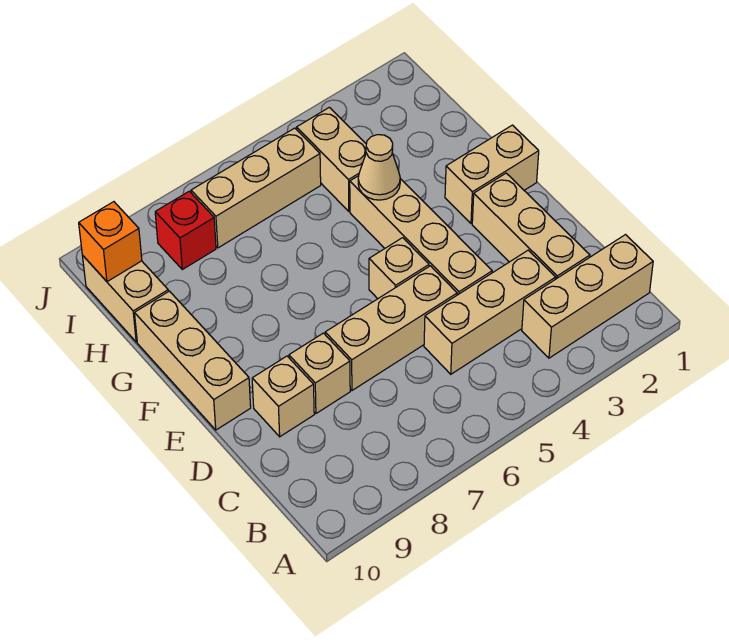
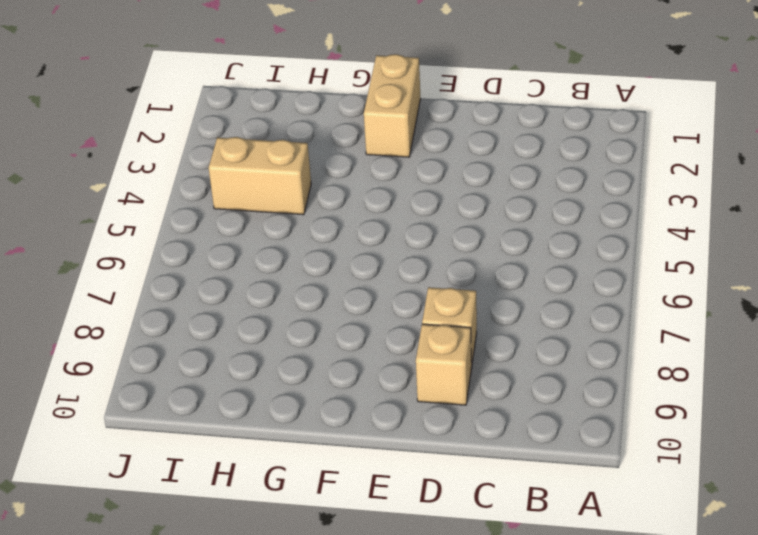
none -> tan 1x3 brick [522,235,653,358]
none -> tan 1x3 brick [472,173,590,279]
none -> tan 1x3 brick [424,250,556,374]

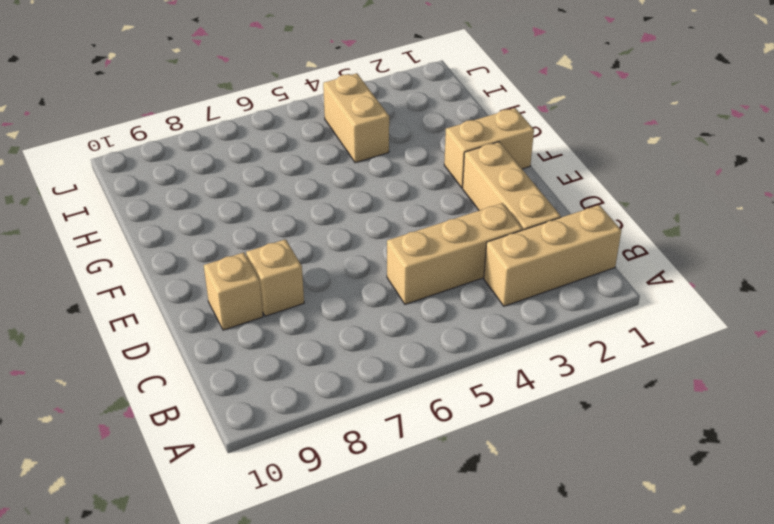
none -> tan 1x4 brick [350,176,492,295]
none -> tan 1x3 brick [325,266,457,390]
none -> tan 1x1 brick [369,238,429,299]

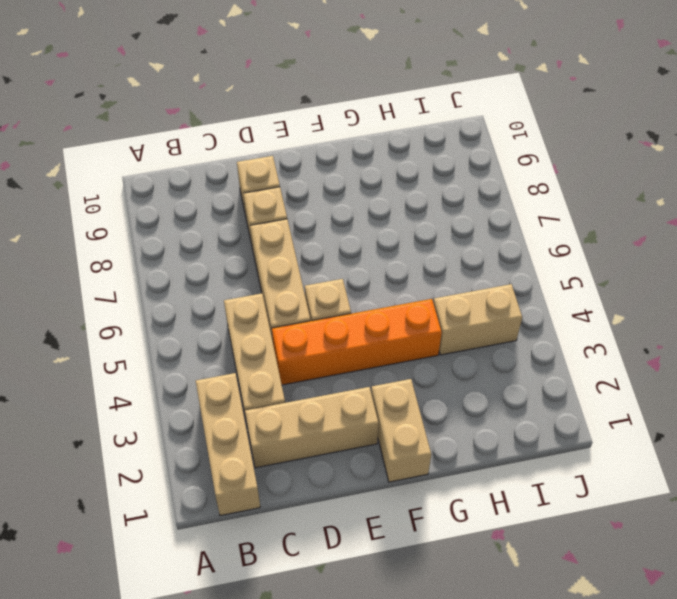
orange 1x4 brick [272,299,442,385] -> tan 1x4 brick [350,176,492,295]
none -> tan 1x3 brick [135,291,251,430]
none -> tan 1x2 brick [82,255,168,342]
none -> tan 1x3 brick [191,128,321,248]

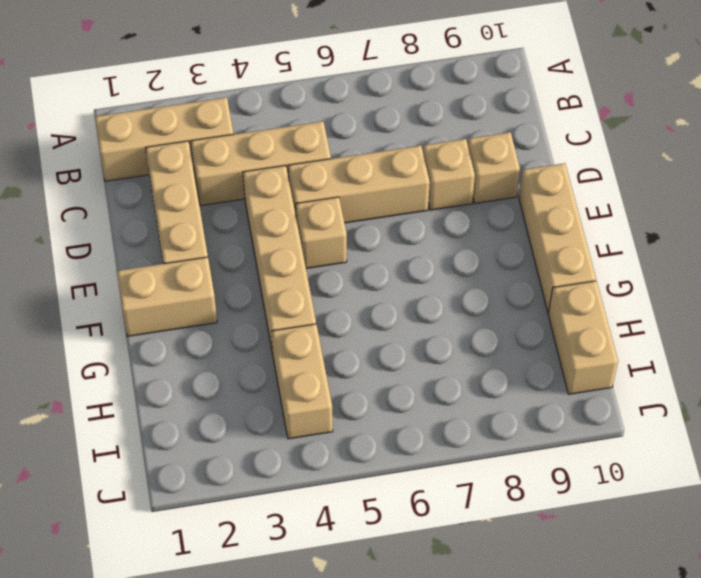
none -> tan 1x3 brick [191,128,321,248]
none -> red 1x1 brick [155,191,216,269]
none -> tan 1x1 cone [358,135,400,200]

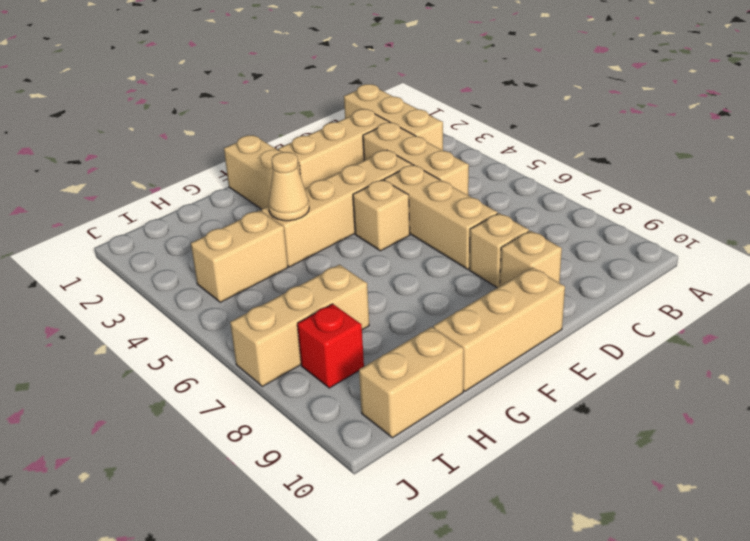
tan 1x3 brick [230,265,369,386] -> tan 1x3 brick turned to [191,128,321,248]
none -> orange 1x1 brick [79,202,142,282]

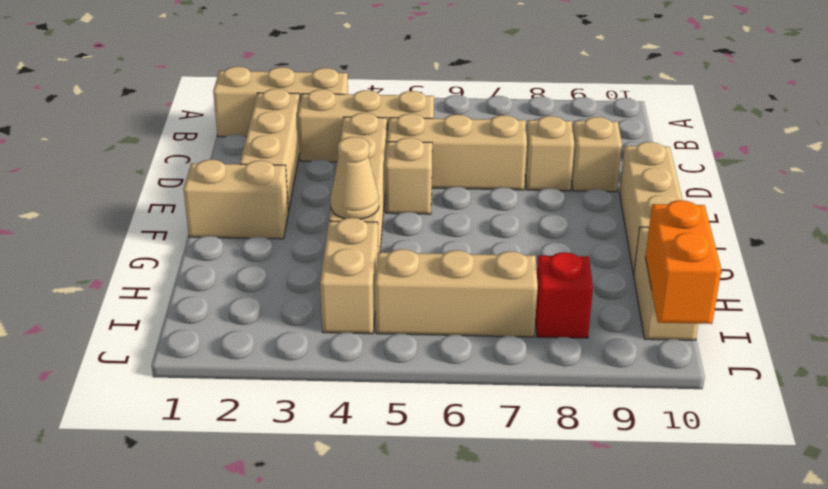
orange 1x2 brick [645,200,721,324] -> orange 1x1 brick [79,202,142,282]

